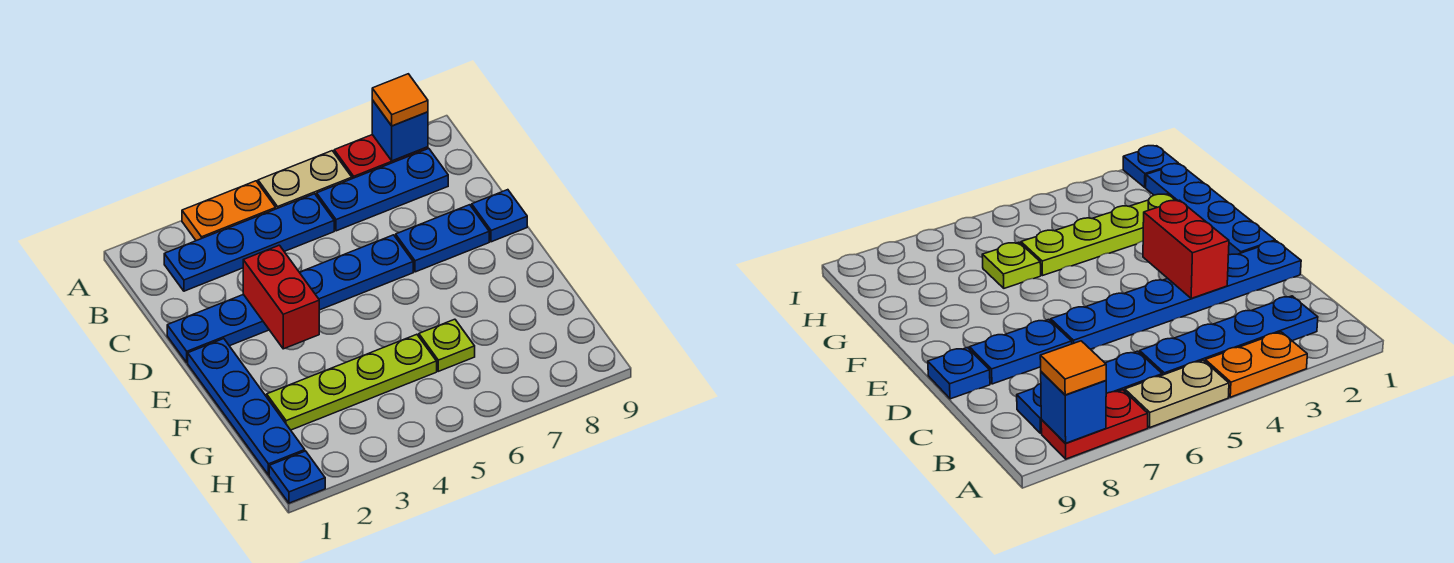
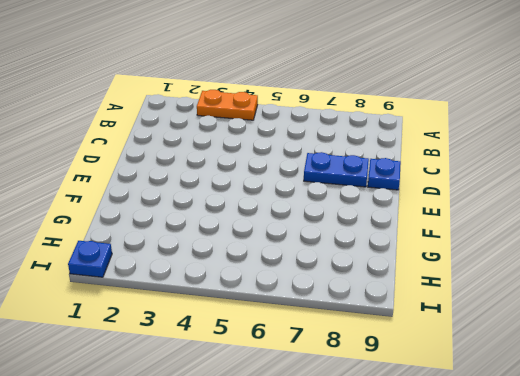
none -> tan 1x2 plate [258,151,352,209]
none -> red 1x2 plate [334,135,428,179]
none -> blue 1x4 plate [164,194,334,291]

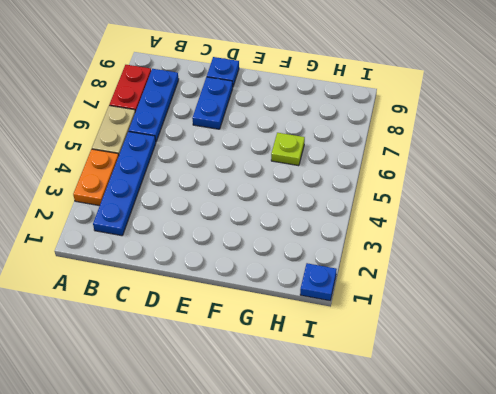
none -> blue 1x6 plate [167,235,413,362]
none -> blue 1x4 plate [188,339,305,475]
none -> lime 1x4 plate [267,334,437,430]

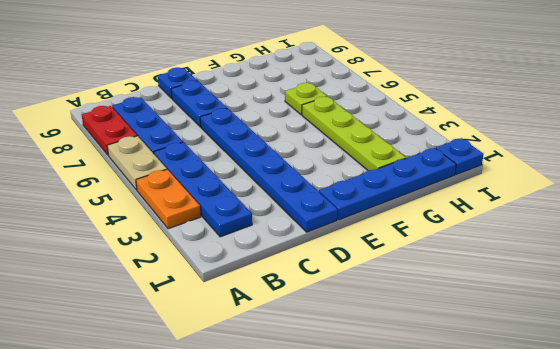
none -> blue 1x1 brick [372,100,428,161]
none -> red 1x2 brick [243,245,319,349]
none -> orange 1x1 tile [372,74,428,126]

